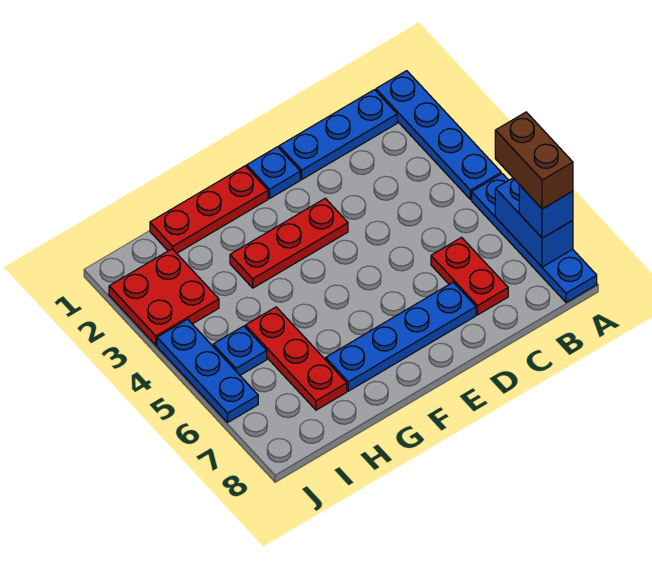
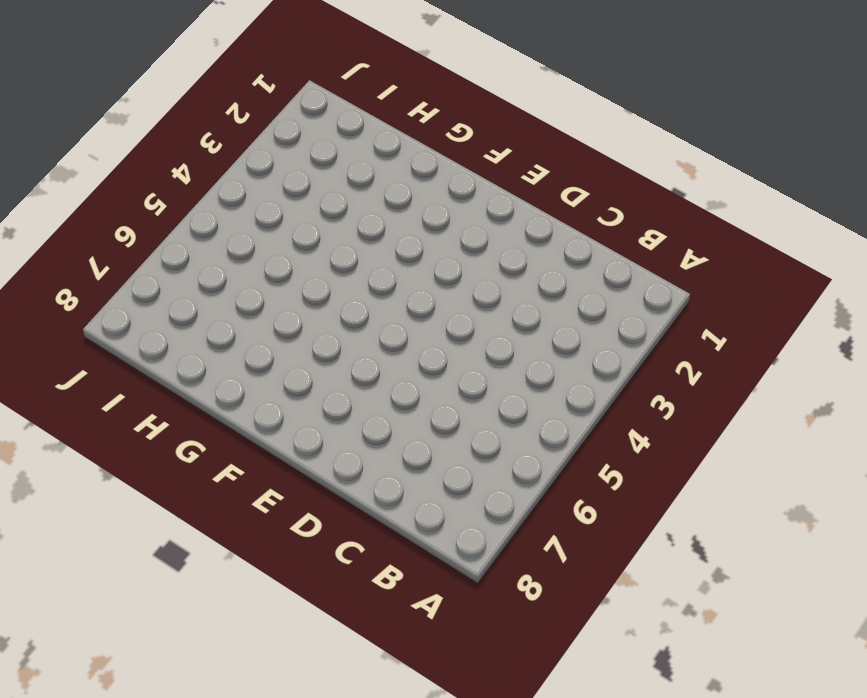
none -> blue 1x4 plate [376,71,501,200]
none -> blue 1x4 plate [472,174,597,303]
none -> blue 1x3 plate [279,90,397,179]

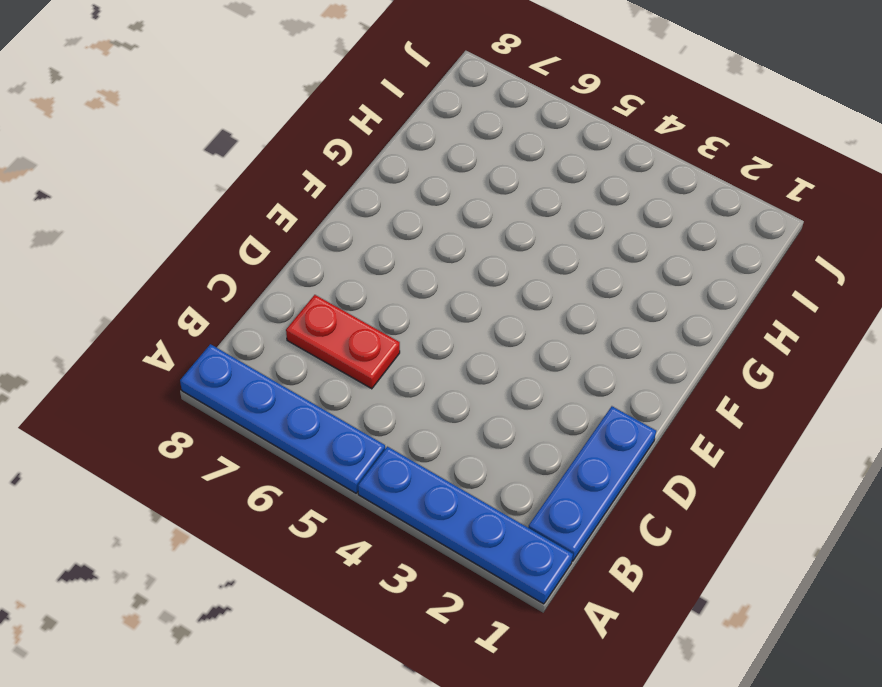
none -> blue 1x4 plate [326,282,476,391]
none -> blue 1x1 plate [247,147,300,198]
none -> red 1x3 plate [230,198,348,288]

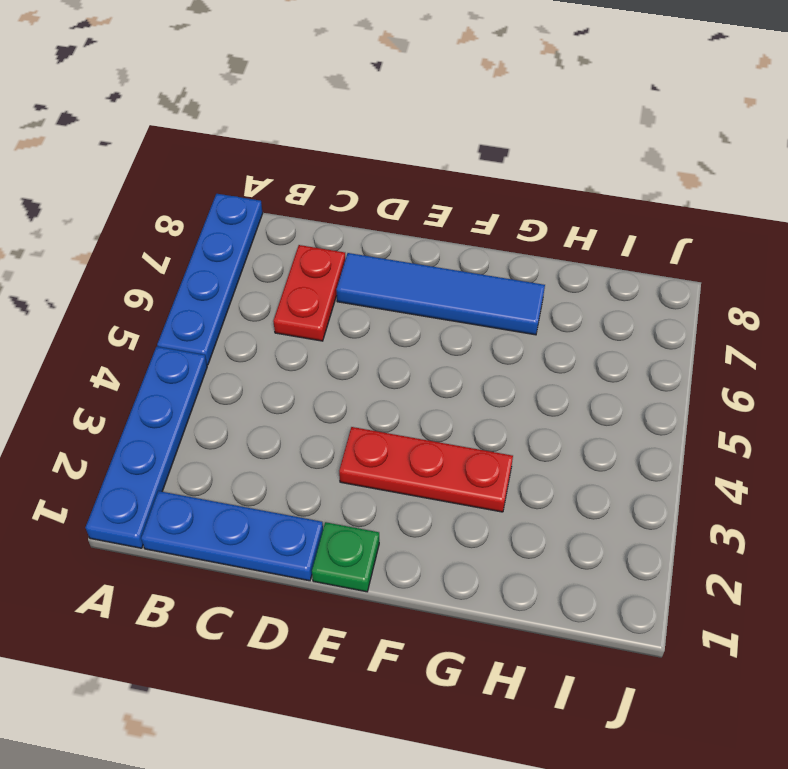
blue 1x4 tile [336,253,545,335] -> blue 1x4 plate [326,282,476,391]
green 1x1 plate [312,522,379,592] -> blue 1x1 plate [247,147,300,198]
none -> red 1x3 plate [150,166,268,253]
none -> red 1x3 plate [245,307,347,410]
none -> red 2x2 plate [109,249,219,345]

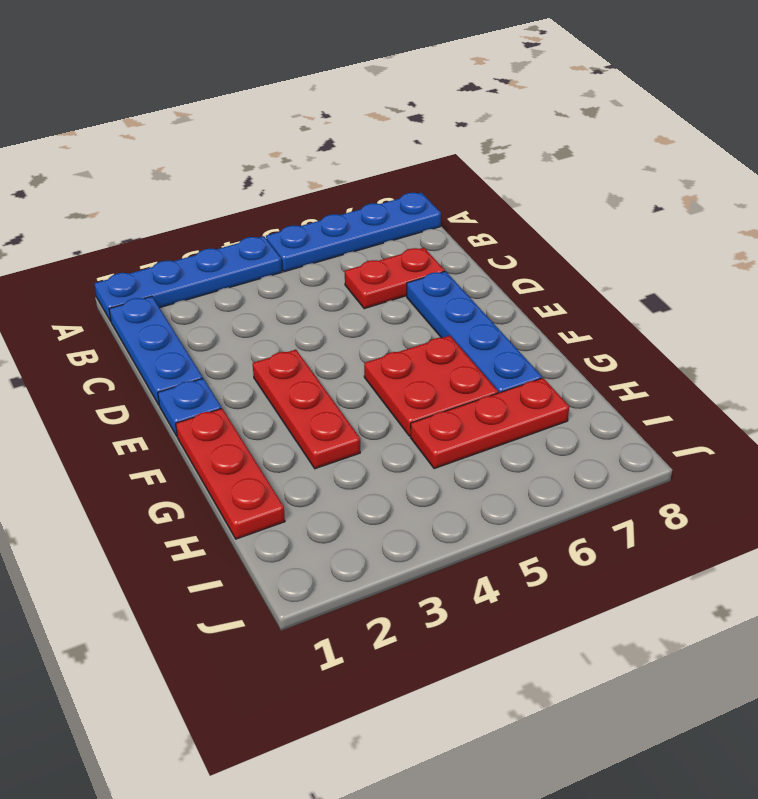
red 2x2 plate [364,336,498,436] -> red 2x2 plate moved to [109,249,219,345]
none -> blue 1x1 plate [213,326,267,375]
none -> blue 1x3 plate [157,319,258,422]
none -> blue 1x2 brick [495,178,573,267]

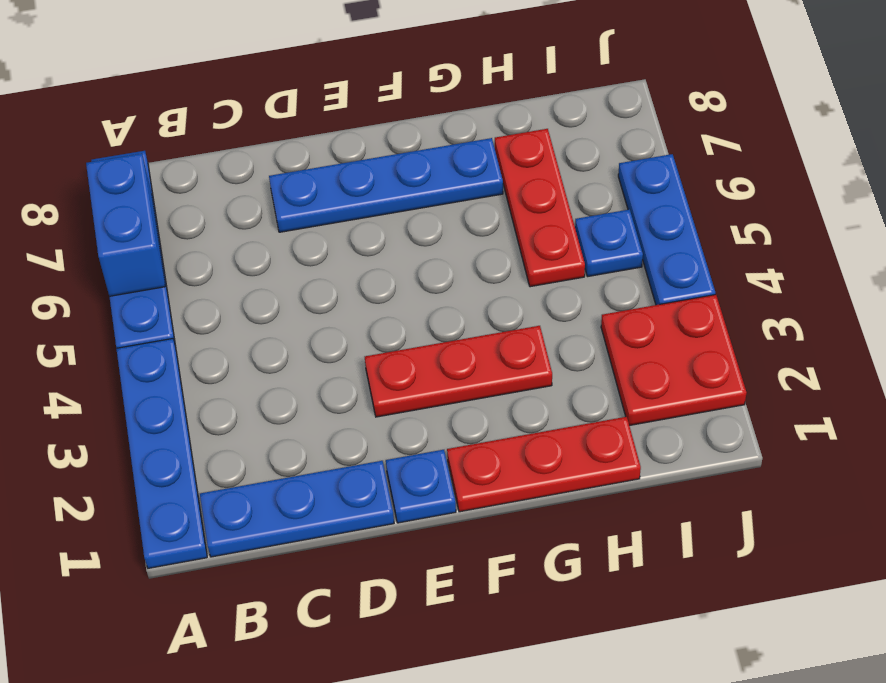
none -> red 1x2 plate [431,238,508,315]
none -> blue 1x1 brick [519,185,573,238]
none -> brown 1x2 brick [495,112,573,209]

